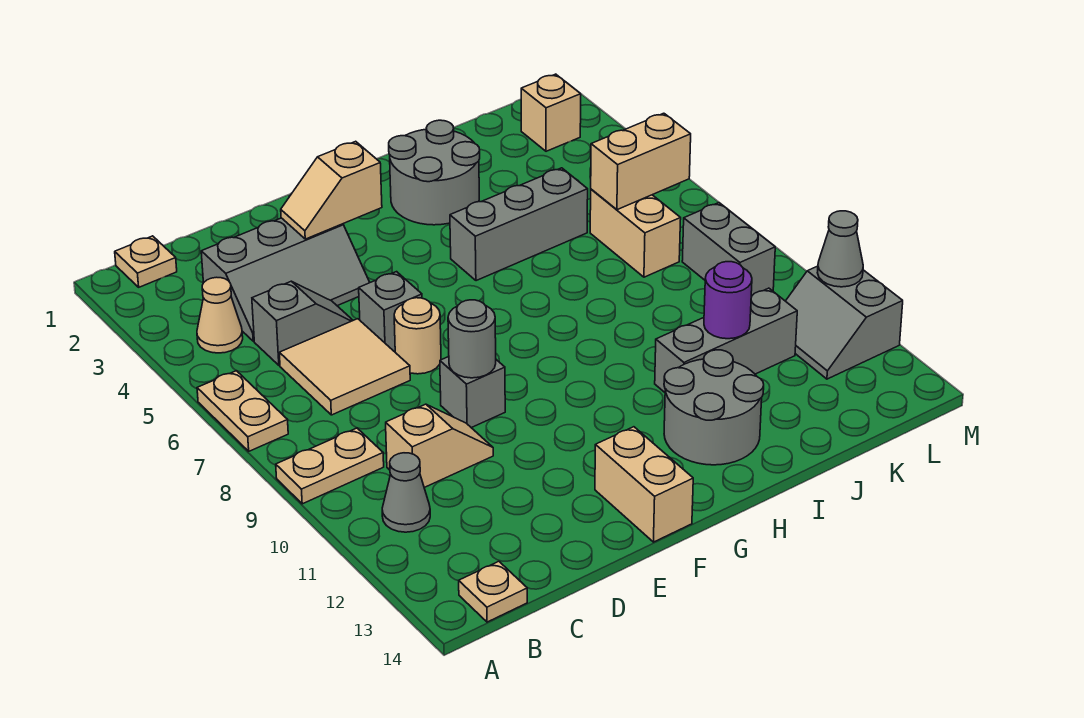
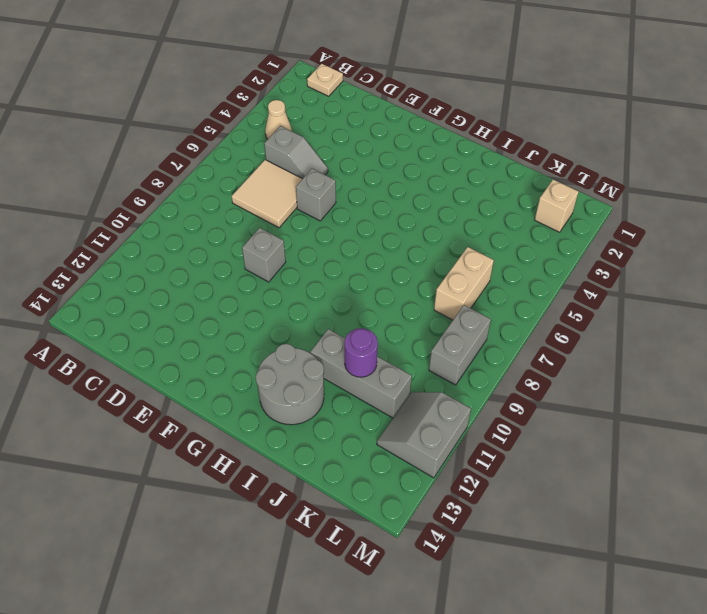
none -> tan 1x2 plate [197,371,288,451]
none -> tan 1x2 plate [276,428,384,504]
none -> grey 1x1 cone [382,453,430,532]

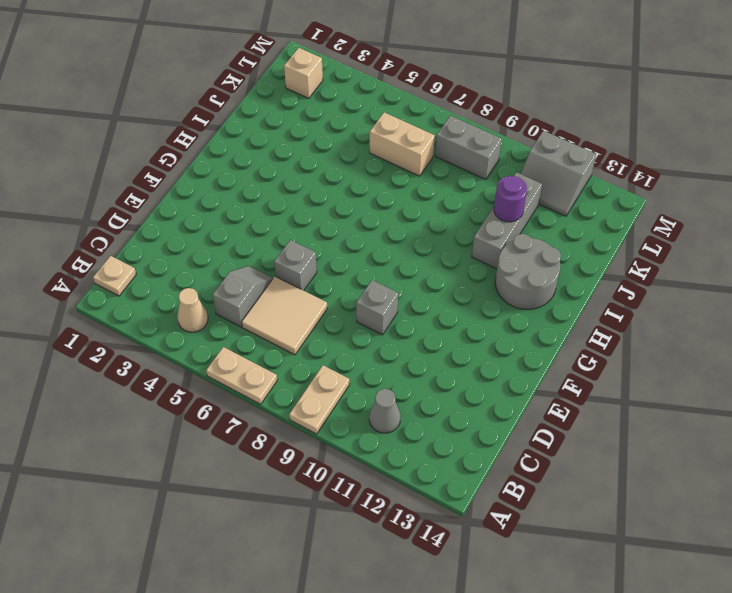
none -> tan 1x1 plate [459,561,527,622]
none -> grey 2x3 slope [201,218,370,341]
none -> tan 1x2 slope [386,404,493,488]

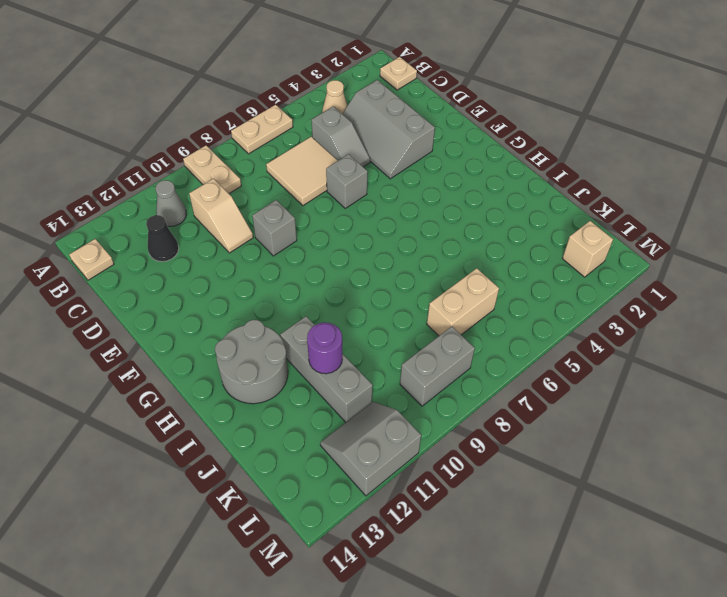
black 1x1 cone [146,215,179,262] -> none
none -> tan 1x1 round brick [394,298,441,374]
none -> tan 1x2 brick [595,427,693,542]
none -> grey 2x2 round brick [389,120,480,225]

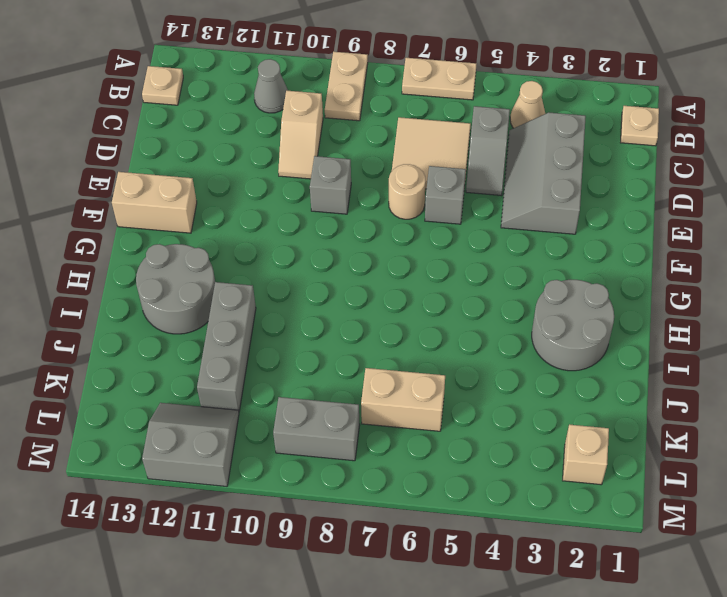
none -> grey 1x3 brick [450,168,588,281]
none -> tan 1x2 slope [281,141,382,239]
none -> grey 1x1 round brick [448,300,496,378]

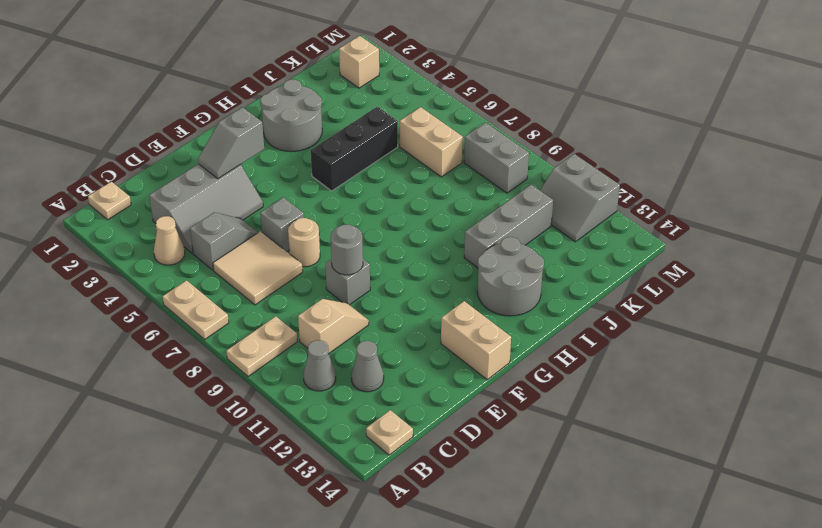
grey 1x1 cone [351,341,384,392] -> grey 1x1 cone moved to [817,211,863,287]
grey 1x2 slope [198,107,264,178] -> tan 1x2 slope [281,141,382,239]
black 1x3 brick [311,107,398,191] -> grey 1x3 brick [450,168,588,281]
none -> purple 1x1 round brick [704,262,752,339]
none -> tan 1x2 brick [591,113,691,210]

